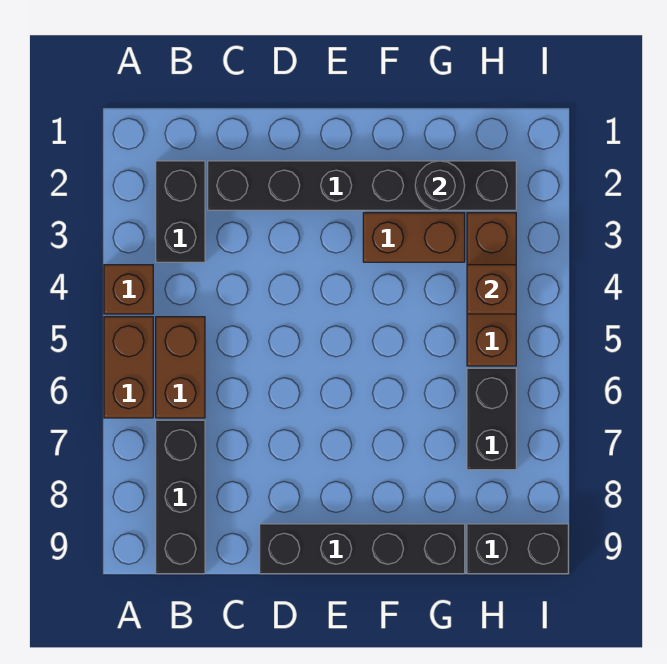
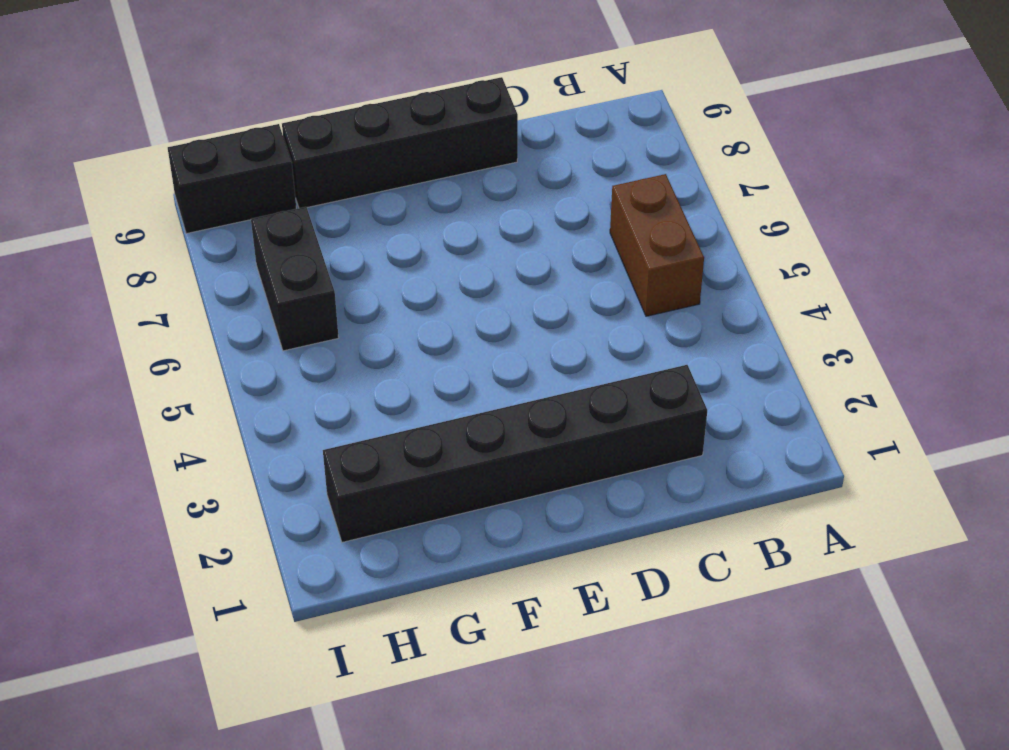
none -> brown 1x1 brick [104,265,153,314]
none -> brown 1x2 brick [104,317,153,418]
none -> black 1x2 brick [156,161,205,262]

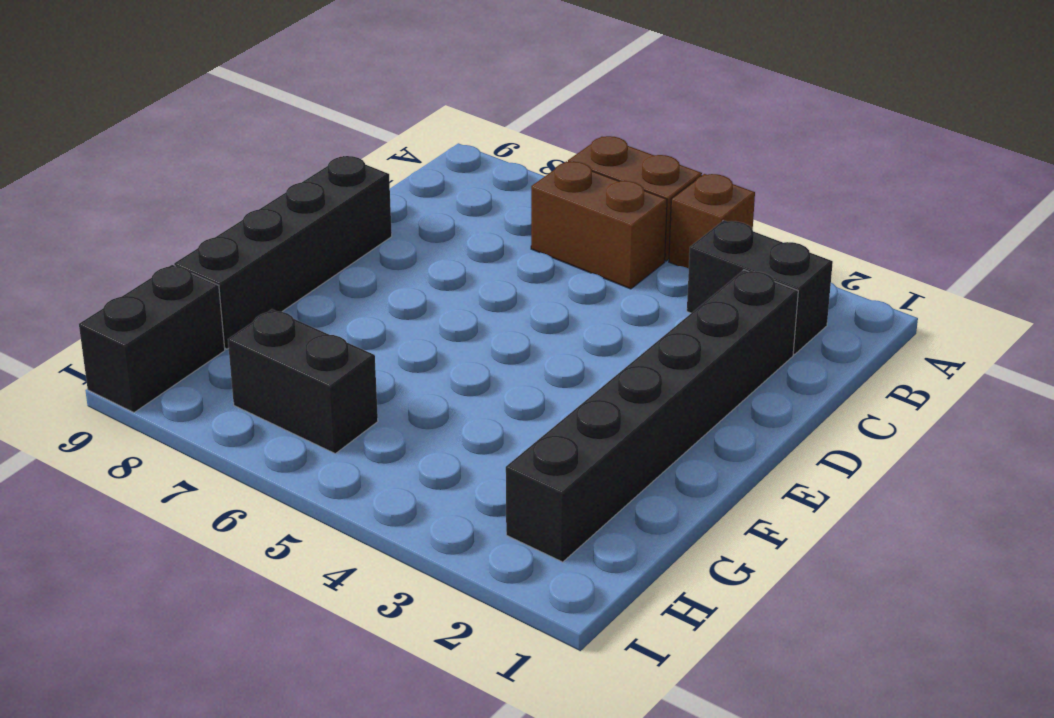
none -> black 1x3 brick [156,420,205,574]
none -> brown 1x2 brick [363,213,465,262]
none -> brown 1x3 brick [467,213,516,366]

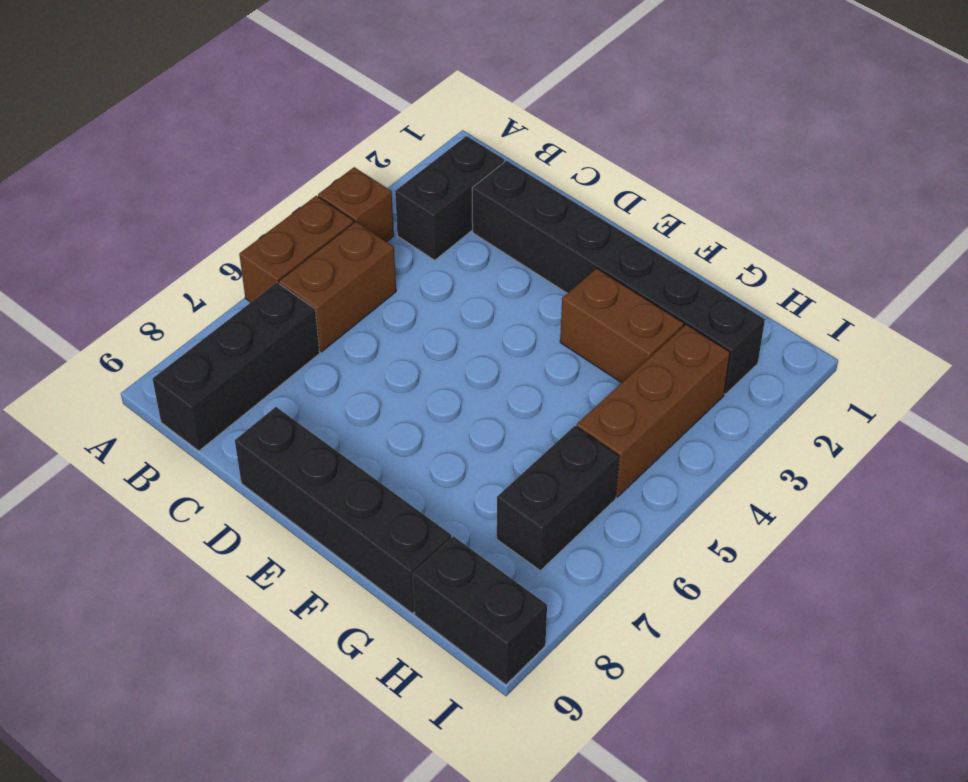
none -> black 1x1 round brick [415,161,465,210]
none -> brown 1x1 brick [467,265,516,314]

